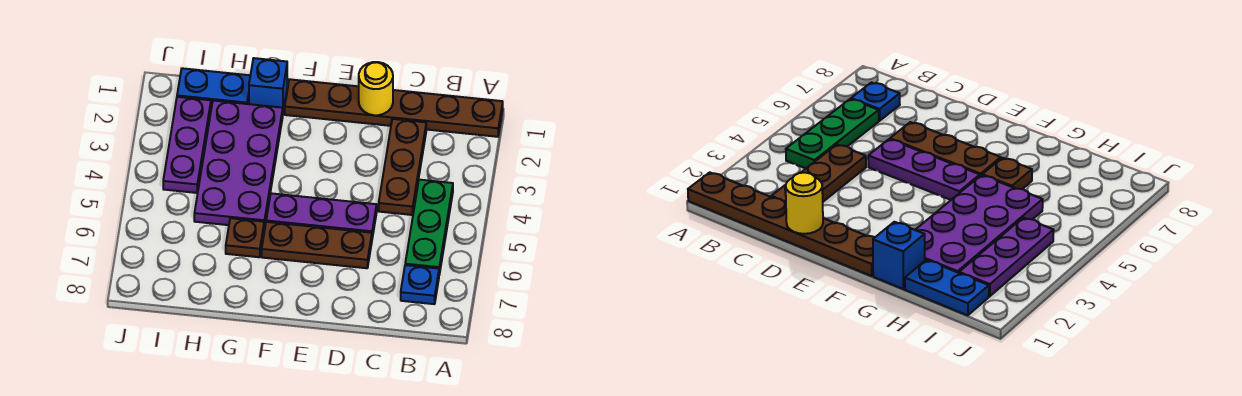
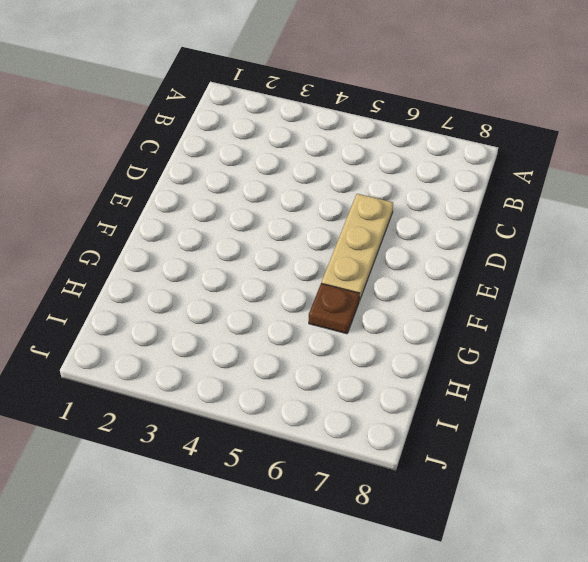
tan 1x3 plate [322,194,393,301] -> brown 1x3 plate [262,222,372,268]
none -> brown 1x6 plate [285,79,503,137]
none -> green 1x3 plate [405,180,453,275]
none -> blue 1x1 plate [401,265,439,304]

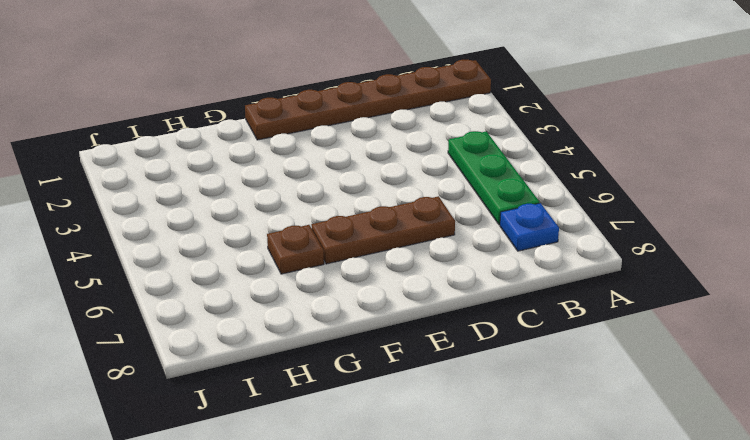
none -> brown 1x3 plate [379,119,426,215]
none -> purple 1x3 plate [266,193,377,238]
none -> blue 1x1 brick [249,58,287,112]

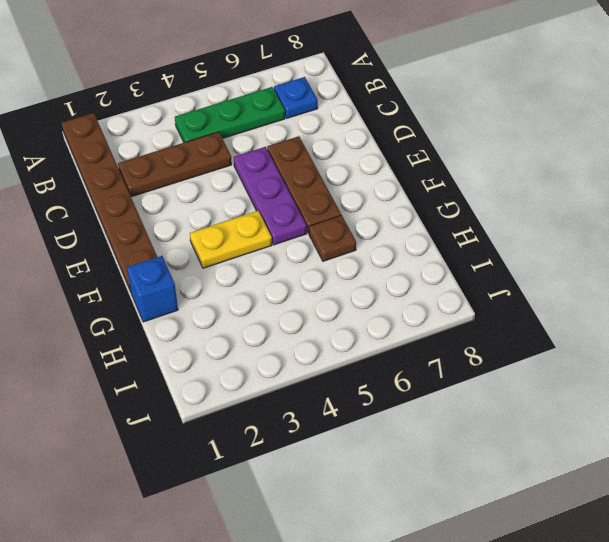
yellow 1x2 plate [190,211,272,268] -> none
none -> purple 2x4 plate [194,101,283,229]
none -> blue 1x2 plate [177,68,250,107]
none -> purple 1x3 plate [163,97,211,193]

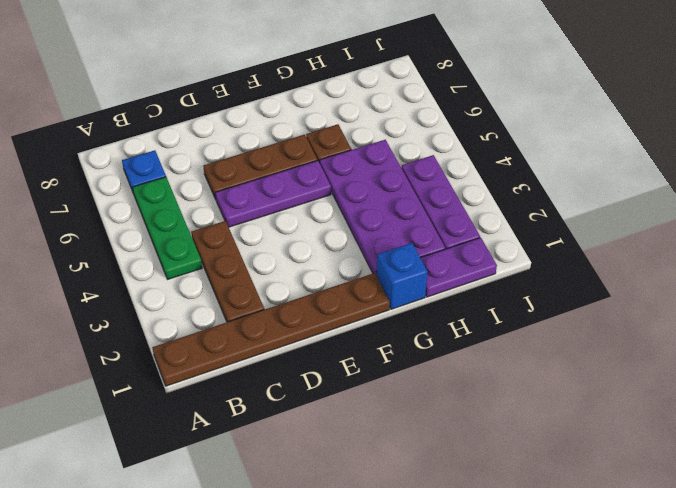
purple 1x2 plate [421,238,497,297] -> blue 1x2 plate [177,68,250,107]
none -> yellow 1x1 round brick [359,62,393,115]

